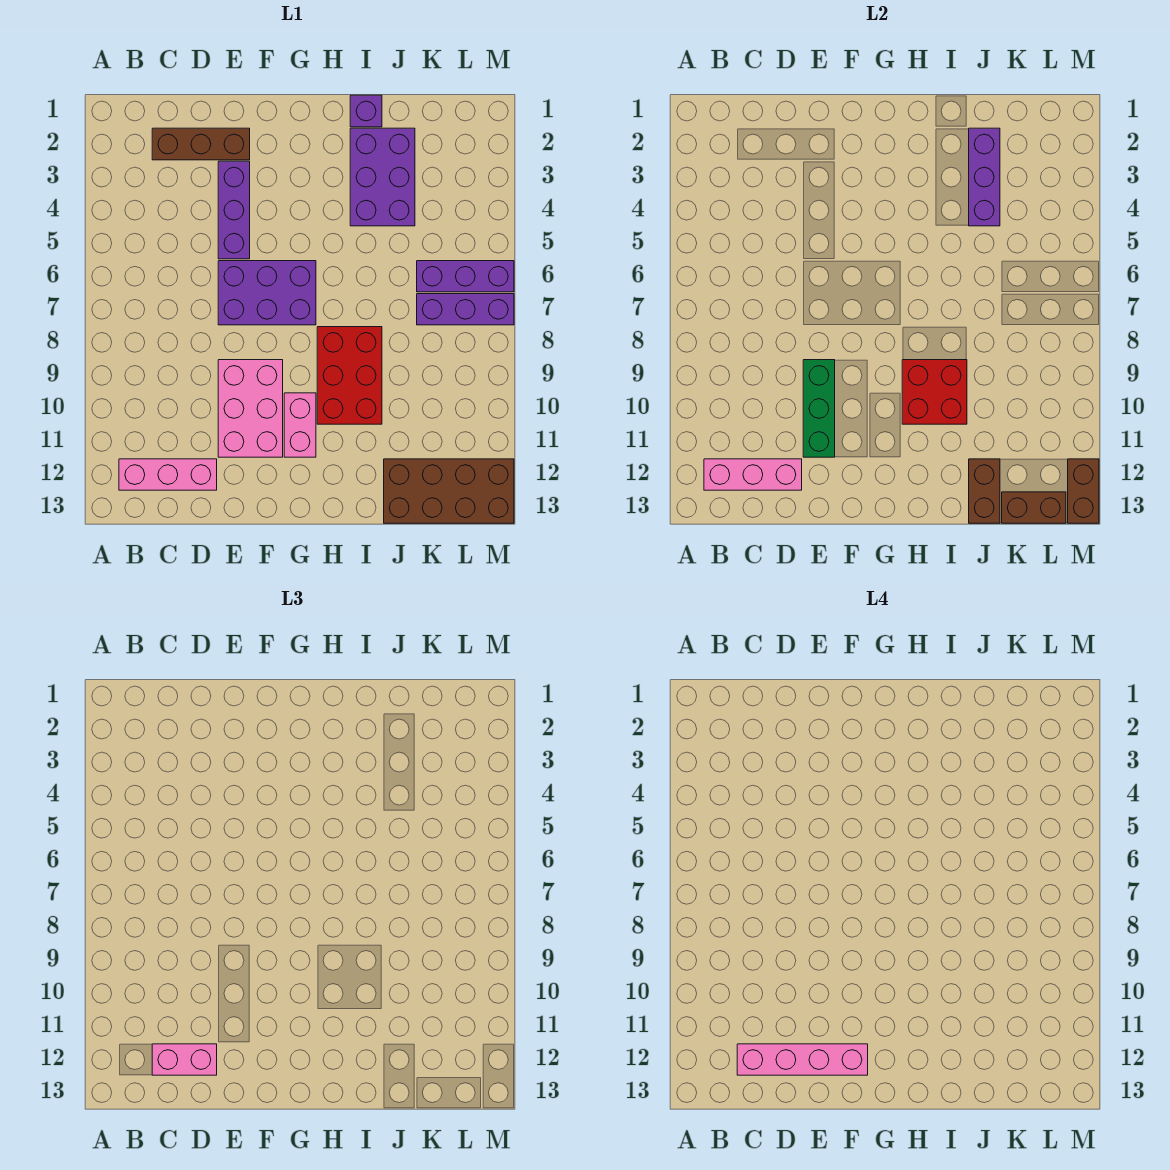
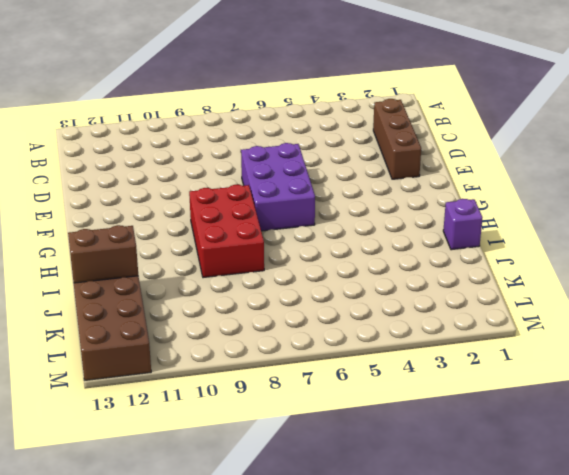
red 2x3 brick [189,185,264,278] -> red 2x3 brick turned to [317,327,382,424]
none -> pink 1x3 brick [119,459,217,490]
none -> purple 1x3 brick [218,161,250,259]
none -> pink 2x3 brick [218,360,283,457]

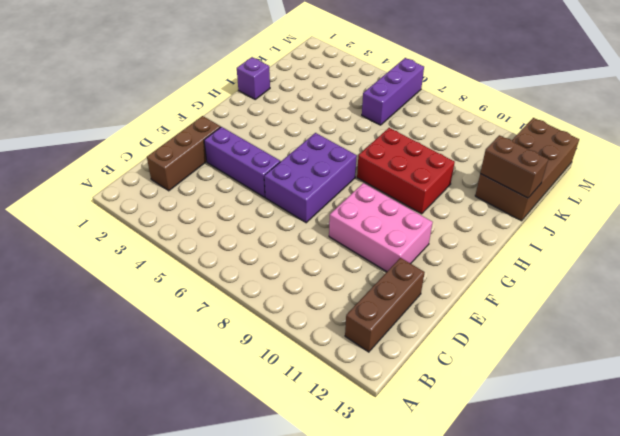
brown 1x3 brick [345,258,425,352] -> pink 1x3 brick [119,459,217,490]
none -> pink 1x2 brick [284,393,316,457]
none -> purple 2x3 brick [350,128,415,226]
none -> purple 1x3 brick [417,294,514,325]

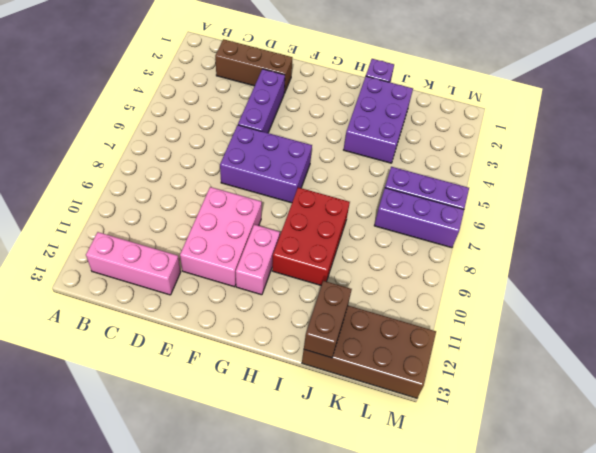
none -> pink 1x3 brick [704,459,802,490]
none -> green 1x3 brick [803,360,835,457]
none -> red 2x2 brick [902,360,967,424]

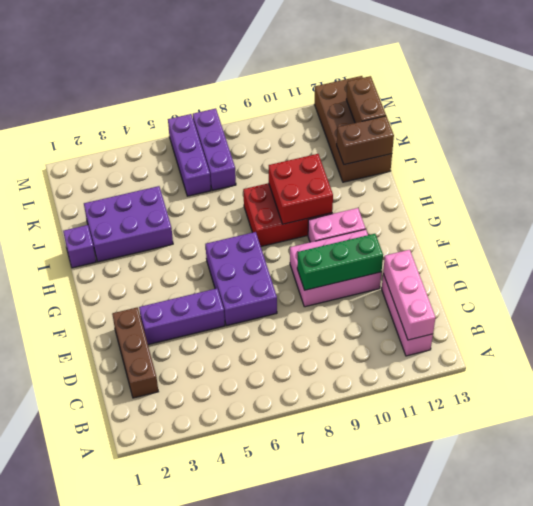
none -> purple 1x3 brick [969,128,1000,226]
none -> brown 1x2 brick [1068,459,1099,523]
none -> pink 1x2 brick [152,1044,217,1075]

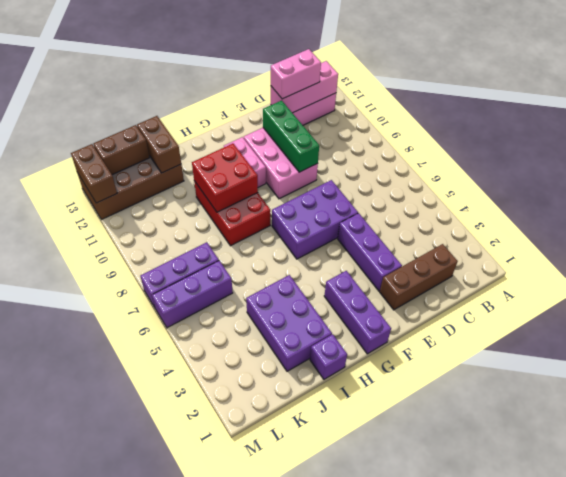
purple 1x3 brick [324,271,391,354] -> purple 1x3 brick moved to [969,128,1000,226]
none -> pink 1x4 brick [737,1044,868,1075]

